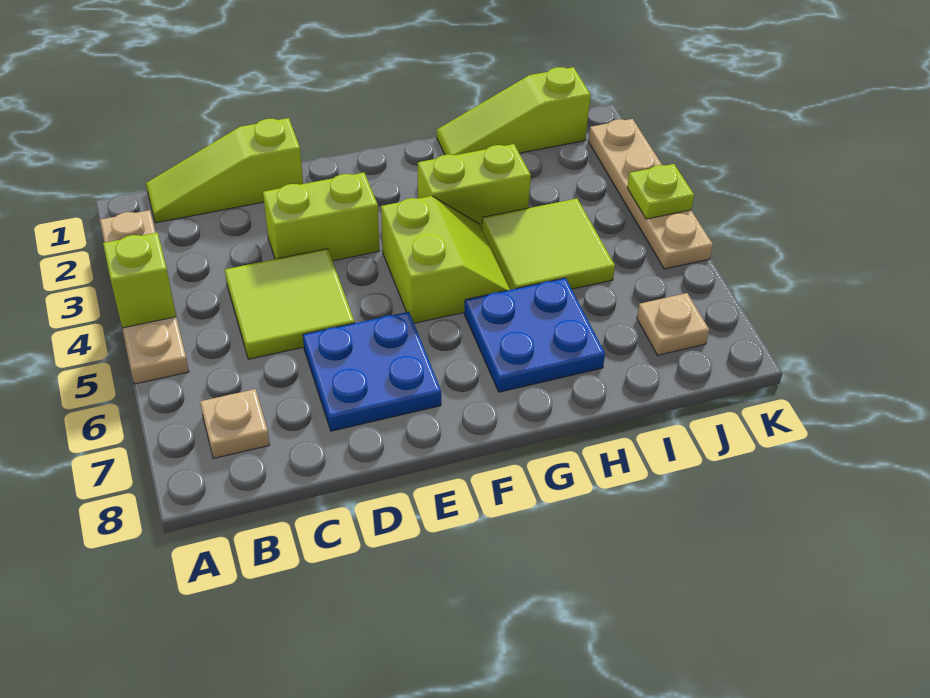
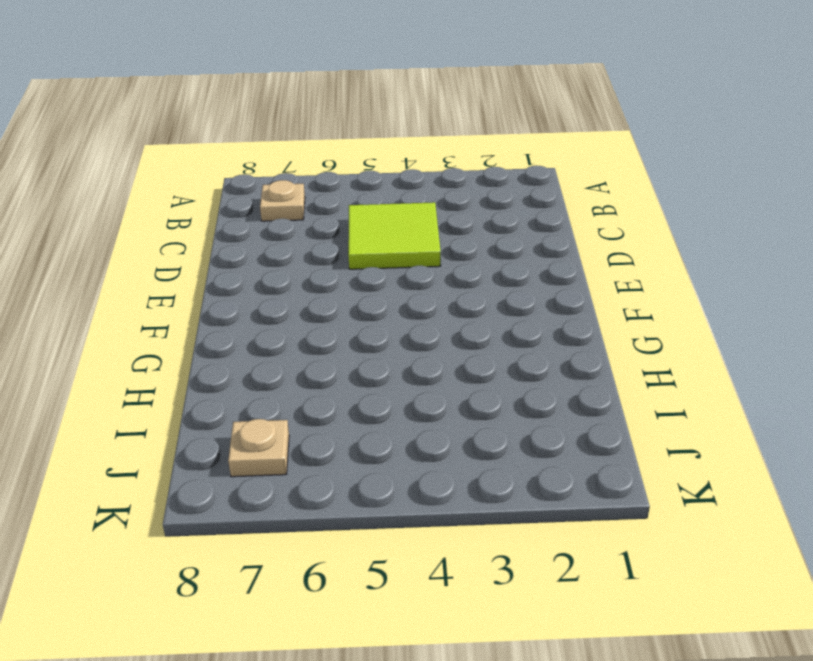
none -> tan 1x4 plate [100,210,189,384]
none -> lime 1x3 slope [146,118,303,223]
none -> lime 1x2 brick [263,173,379,261]

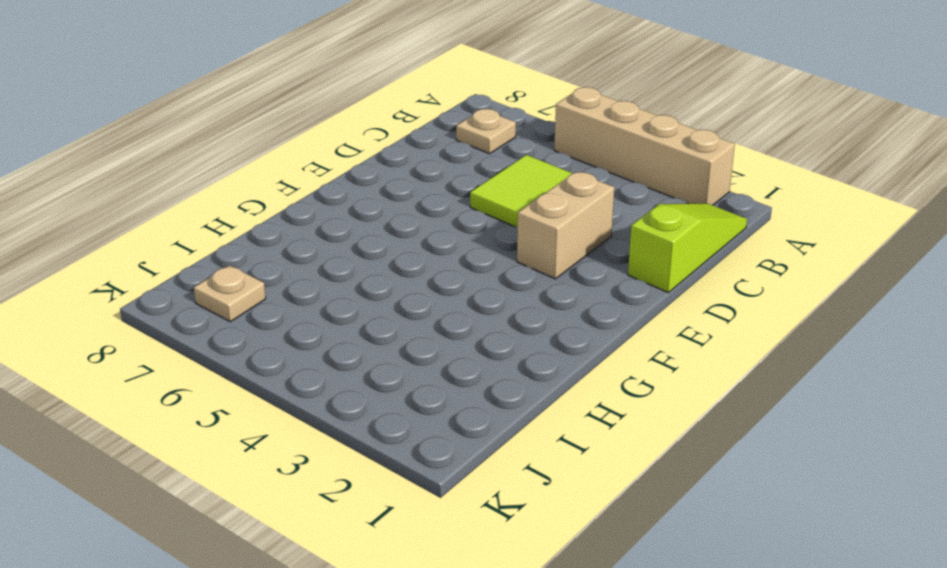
tan 1x4 brick [554,87,735,205] -> tan 1x4 plate [100,210,189,384]
tan 1x2 brick [517,172,614,279] -> lime 1x2 brick [263,173,379,261]
none -> blue 2x2 plate [303,312,441,431]
none -> lime 2x2 slope [381,196,511,323]
none -> lime 1x2 brick [418,144,531,228]

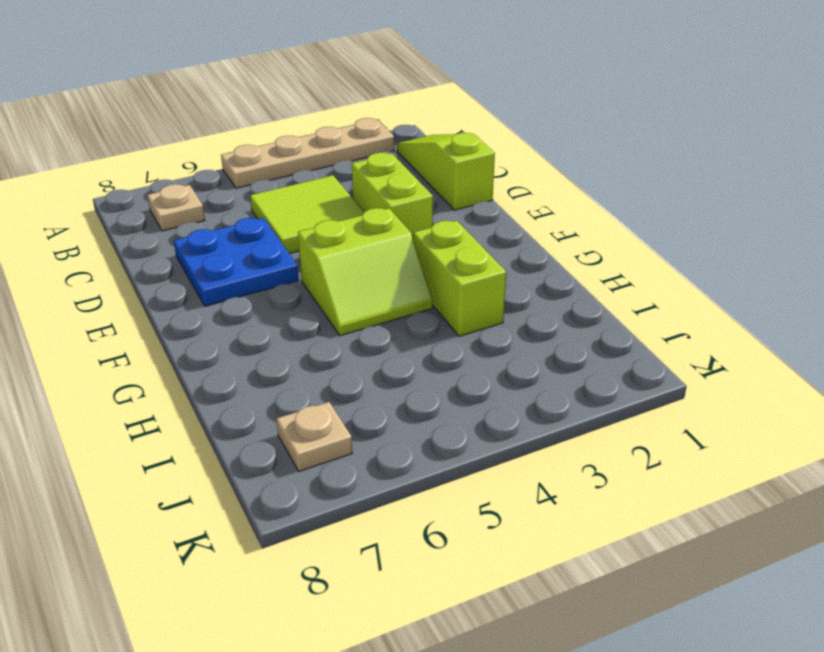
none -> blue 2x2 plate [464,278,605,392]
none -> lime 1x3 slope [437,67,591,155]
none -> lime 2x2 tile [482,199,615,290]

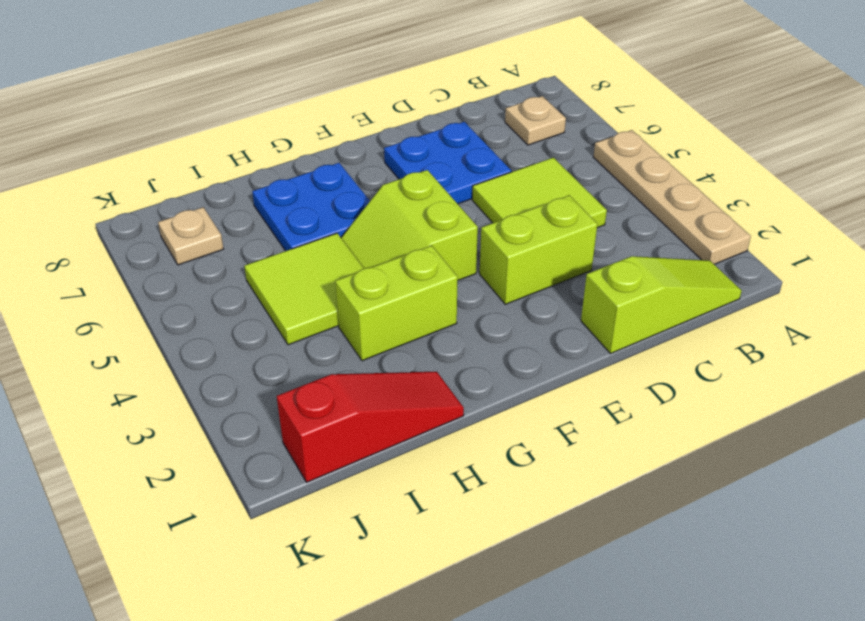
red 1x3 slope [277,372,464,482] -> lime 1x3 slope [437,67,591,155]
none -> tan 1x4 plate [588,119,713,269]
none -> lime 1x1 brick [103,233,176,328]
none -> lime 1x1 plate [627,164,694,219]

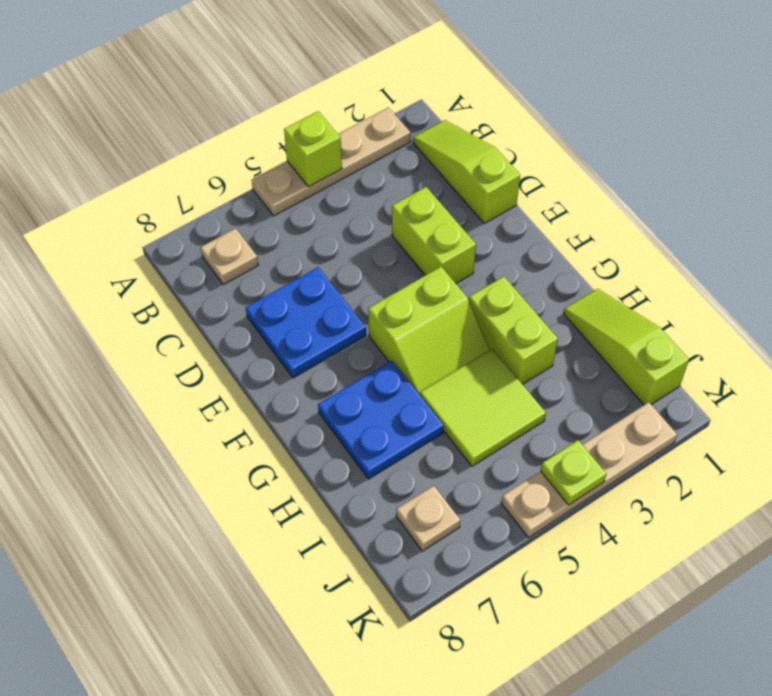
none -> lime 2x2 tile [225,249,355,359]

